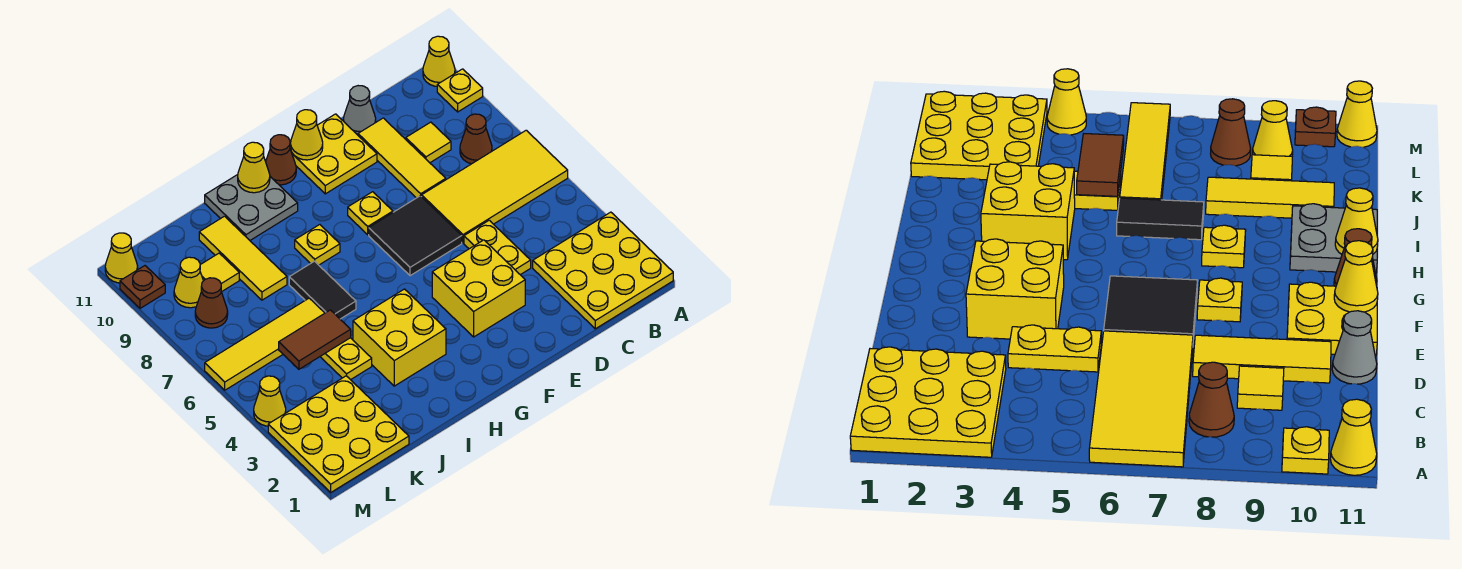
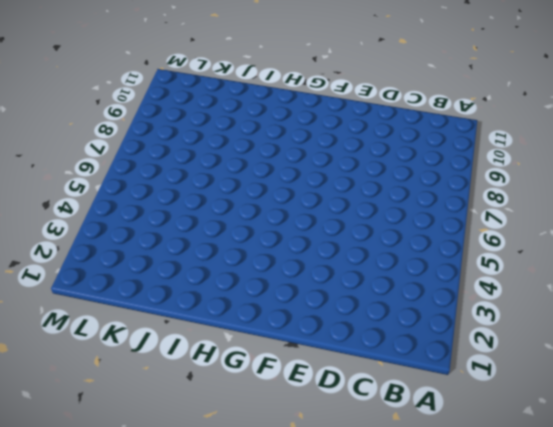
none -> yellow 3x3 plate [533,212,673,329]
none -> yellow 2x4 tile [422,130,568,243]
none -> yellow 1x1 plate [437,69,483,112]
none -> yellow 1x1 cone [423,36,455,86]

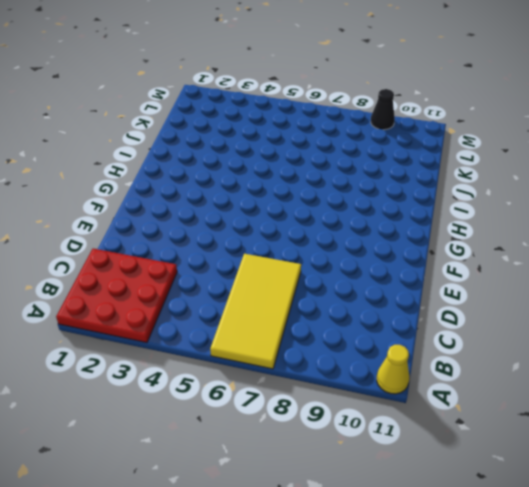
red 3x3 plate [56,249,177,343] -> yellow 3x3 plate [533,212,673,329]
black 1x1 cone [371,89,395,130] -> none
none -> yellow 1x1 plate [437,69,483,112]
none -> brown 1x1 cone [460,114,492,164]
none -> yellow 1x1 tile [406,122,451,163]
none -> yellow 1x2 plate [464,220,531,275]

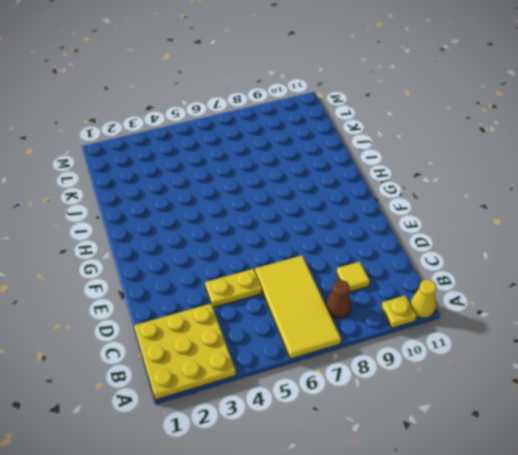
none -> yellow 1x3 tile [358,118,446,198]
none -> grey 1x1 cone [343,86,376,135]
none -> yellow 2x2 brick [432,240,525,337]
none -> black 2x2 tile [369,196,462,276]

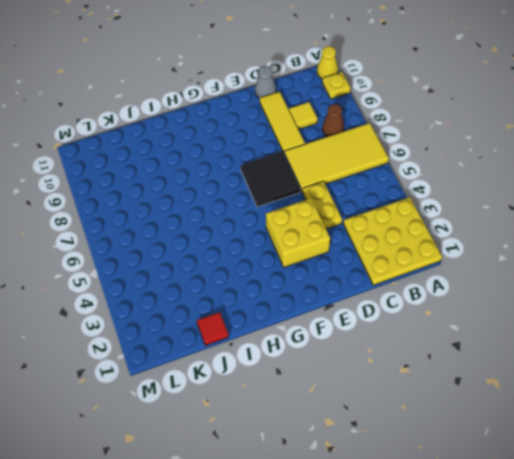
red 1x1 tile [196,312,229,346] -> none
none -> yellow 2x2 plate [290,114,377,194]
none -> yellow 1x1 plate [348,192,393,235]
none -> brown 1x1 cone [266,135,296,185]
none -> yellow 2x2 brick [353,289,446,386]

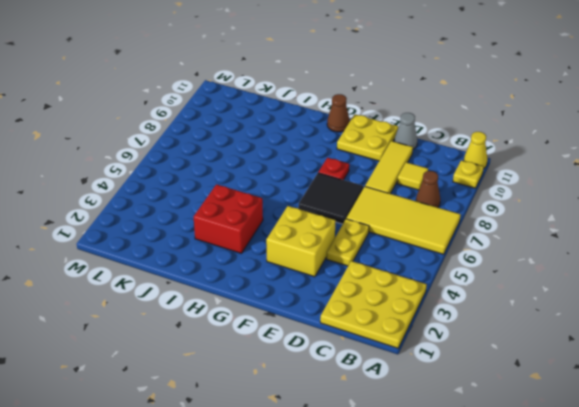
red 1x1 plate [318,158,349,180] -> yellow 1x1 plate [348,192,393,235]
red 2x2 brick [194,184,263,253] -> yellow 2x2 brick [353,289,446,386]
none -> yellow 1x1 plate [295,225,340,265]
none -> grey 2x2 plate [205,175,298,240]
none -> black 1x2 tile [289,261,356,319]
none -> yellow 1x2 plate [320,338,372,380]

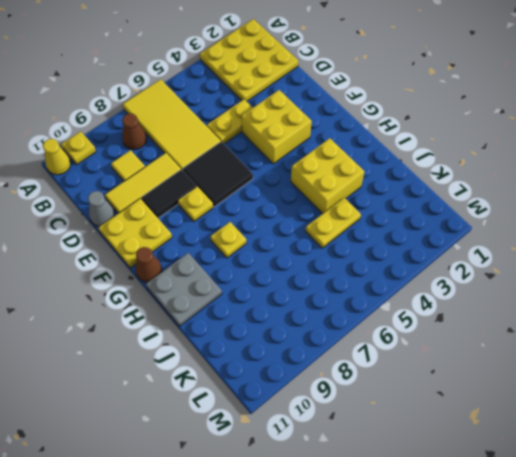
black 1x2 tile [141,170,197,218] -> black 1x2 tile moved to [289,261,356,319]
none -> yellow 1x4 tile [205,298,324,390]
none -> yellow 1x3 tile [199,216,287,300]
none -> yellow 3x3 plate [268,376,409,492]
none -> yellow 1x1 tile [200,253,239,292]

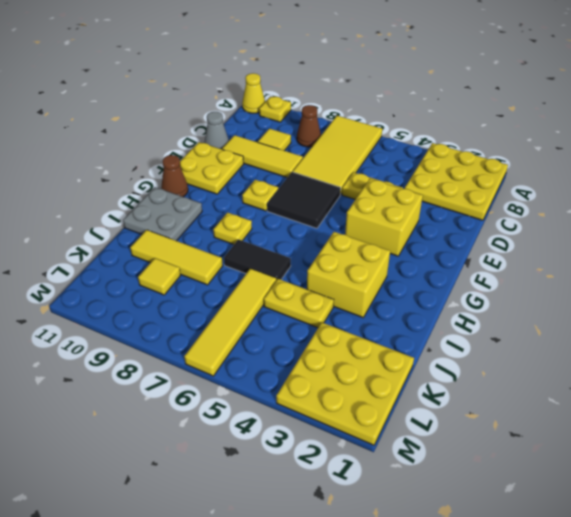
none -> brown 1x1 cone [195,278,228,328]
none -> yellow 1x1 cone [174,257,203,308]
none -> yellow 1x1 cone [254,376,286,426]
none -> brown 1x1 plate [120,266,165,308]

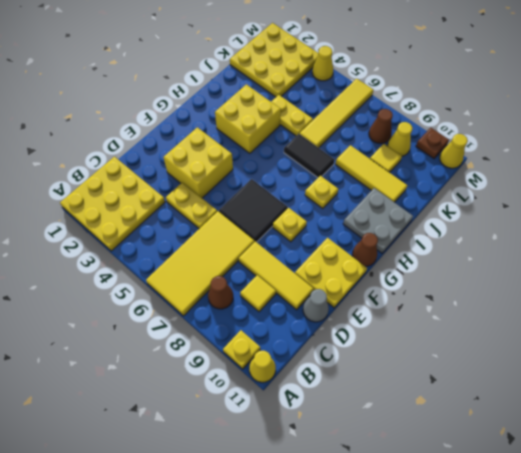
none -> yellow 1x1 cone [291,110,323,160]
none -> yellow 1x1 cone [238,142,270,193]
none -> brown 1x2 tile [279,310,351,369]

